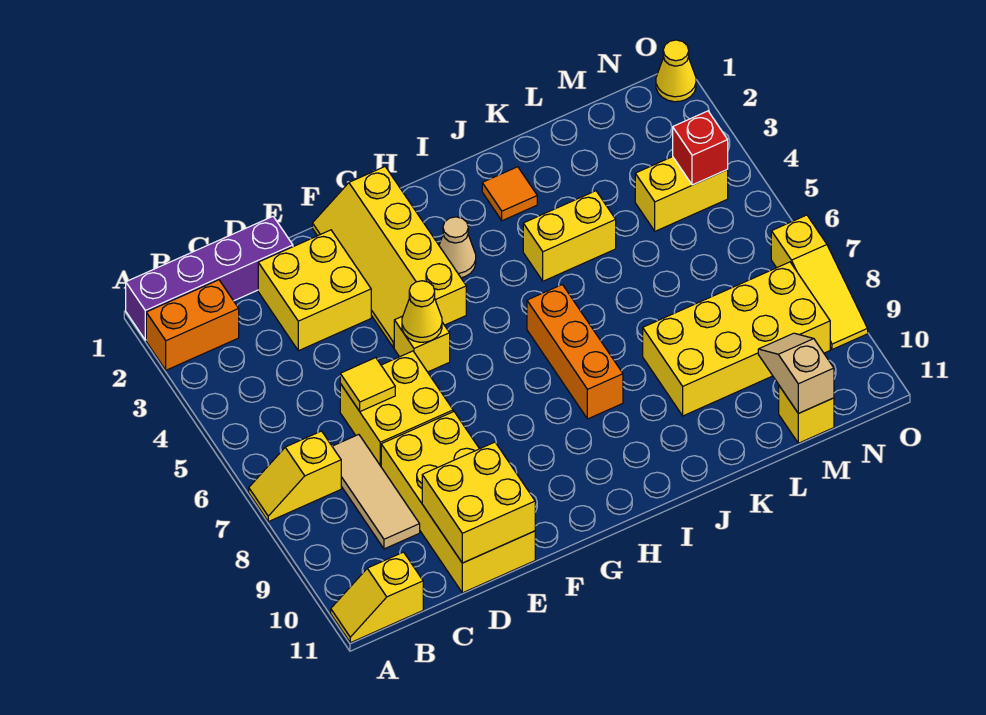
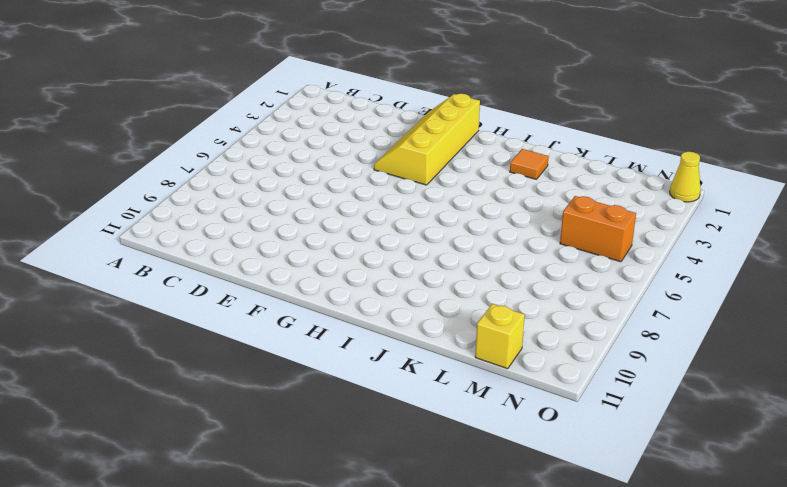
orange 1x2 brick [560,196,636,262] -> orange 1x2 brick moved to [146,280,239,370]
none -> purple 1x4 brick [126,217,293,340]
none -> yellow 1x2 slope [249,431,341,522]
none -> yellow 1x2 slope [331,552,423,643]

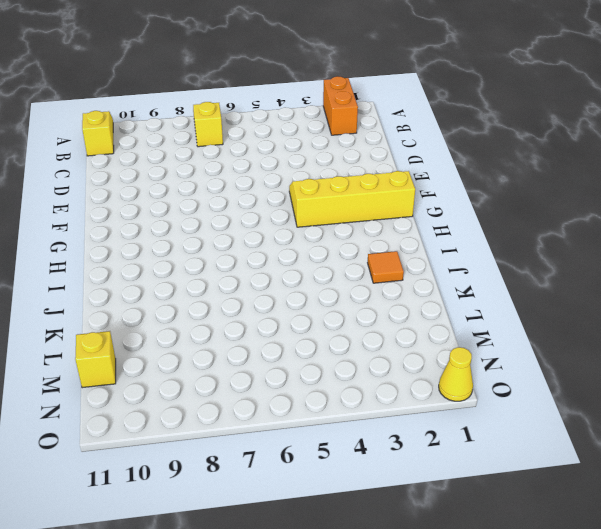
none -> purple 1x4 brick [126,217,293,340]
none -> tan 1x3 tile [332,435,420,549]
none -> yellow 2x2 brick [258,230,371,351]

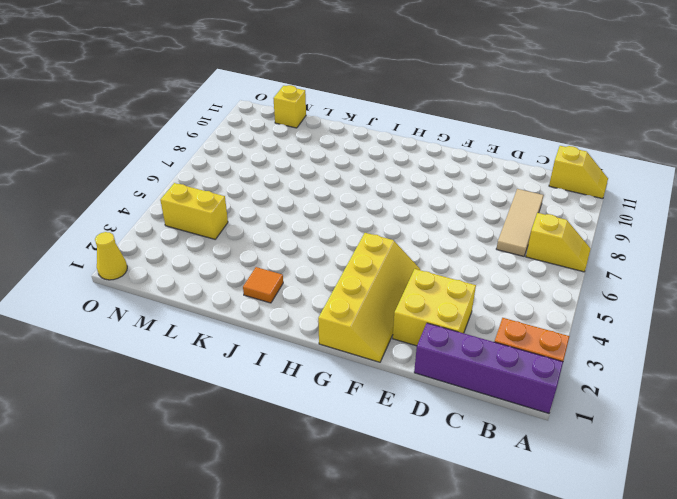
none -> yellow 2x2 brick [340,351,453,466]
none -> yellow 2x4 brick [381,412,535,593]
none -> yellow 1x1 brick [394,316,450,372]

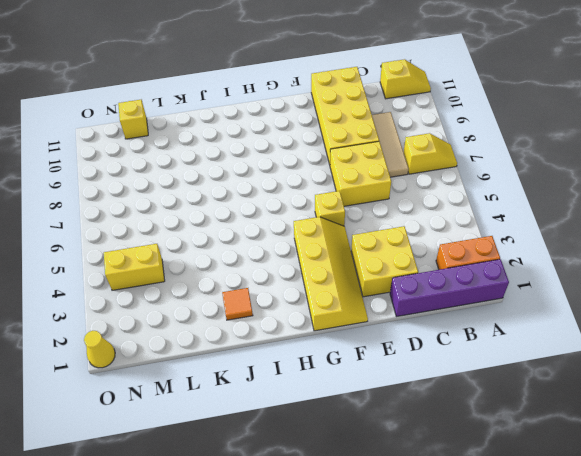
none -> tan 1x1 cone [439,217,476,278]
none -> orange 1x3 brick [527,285,623,419]
none -> yellow 1x2 brick [523,191,616,281]

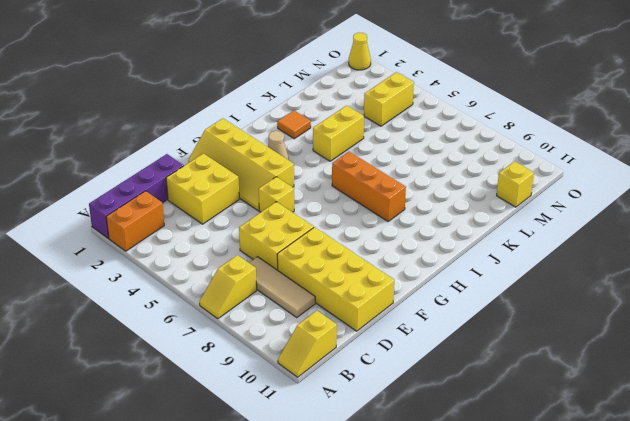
none -> yellow 2x4 brick [643,262,830,416]
none -> yellow 1x3 slope [771,215,868,349]
none -> yellow 1x1 tile [340,358,395,411]

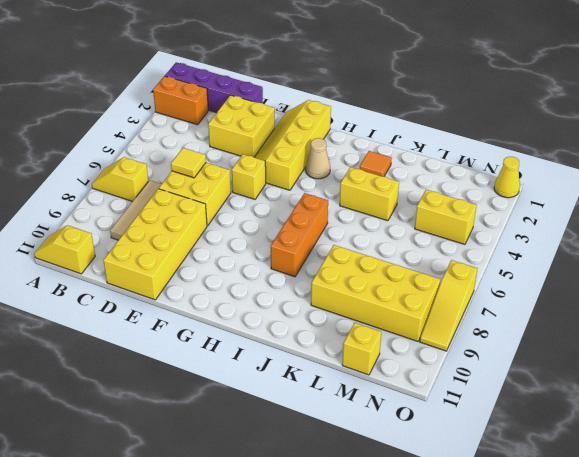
none -> yellow 2x2 brick [422,442,535,563]
none -> yellow 1x1 cone [402,281,442,342]
none -> tan 1x2 slope [758,333,834,413]

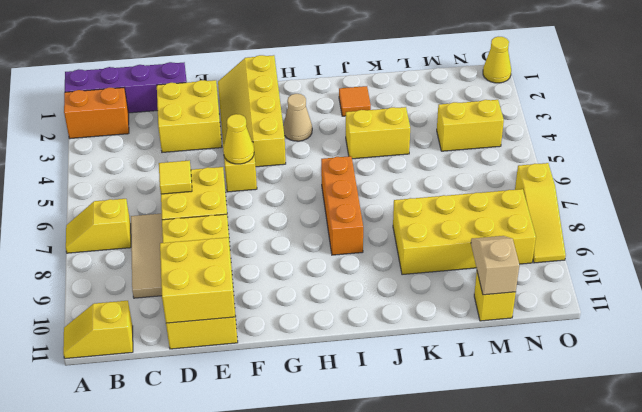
none -> red 1x1 brick [673,111,728,185]

